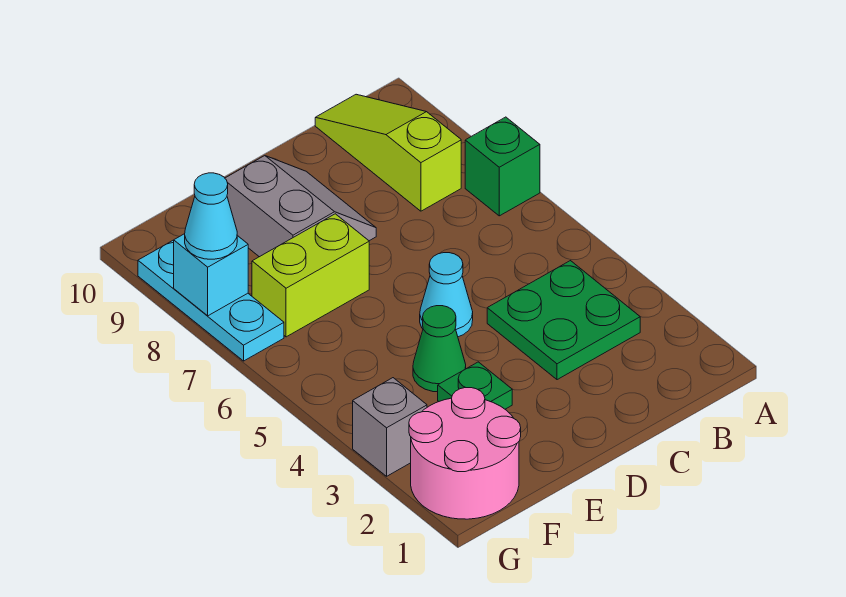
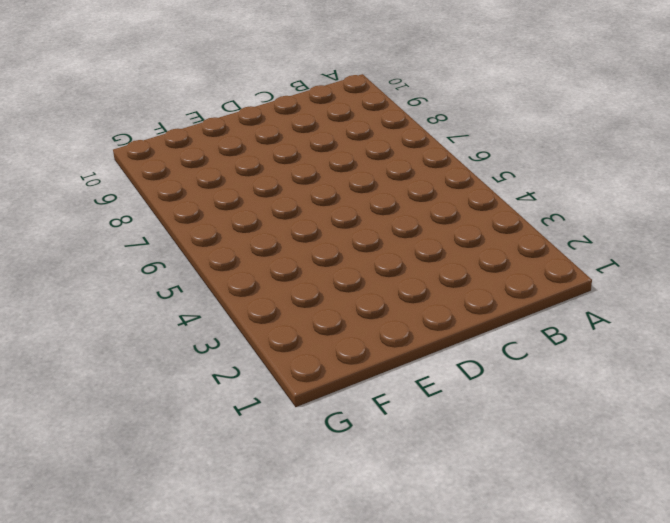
none -> green 1x1 brick [465,117,540,216]
none -> green 2x2 plate [487,261,640,380]
none -> lime 1x3 slope [315,94,461,211]

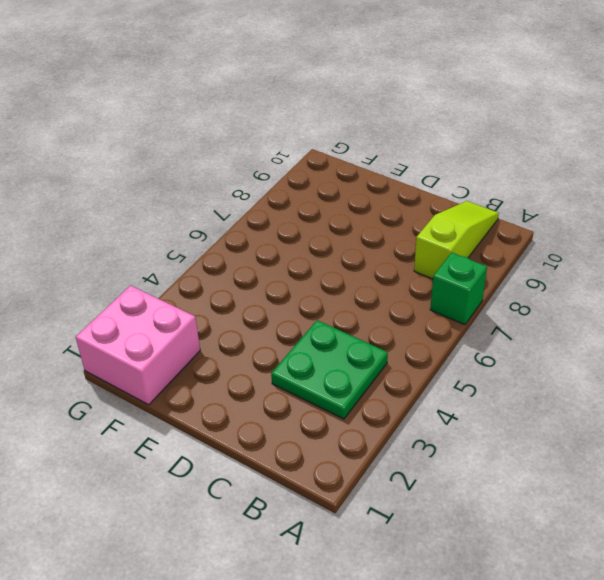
pink 2x2 brick [75,285,200,405] -> pink 2x2 round brick [409,388,521,519]
none -> cyan 1x1 cone [420,253,473,337]
none -> grey 2x2 slope [225,156,376,257]
none -> green 1x1 plate [438,362,512,409]

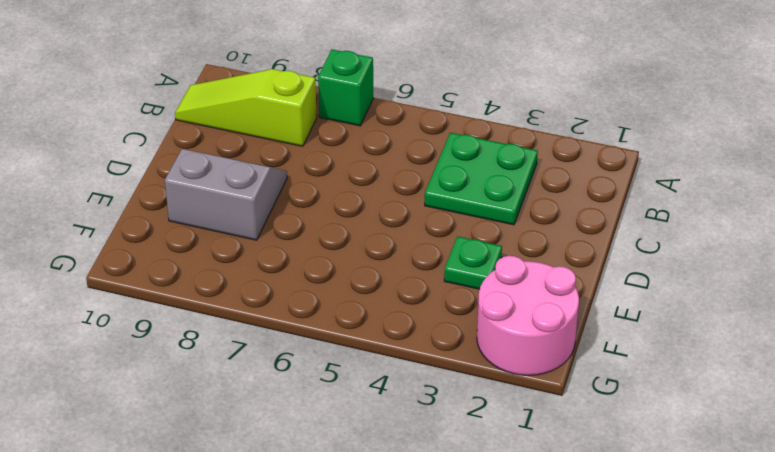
none -> cyan 1x1 cone [420,253,473,337]
none -> green 1x1 cone [413,306,466,392]
none -> lime 1x2 brick [252,214,369,337]

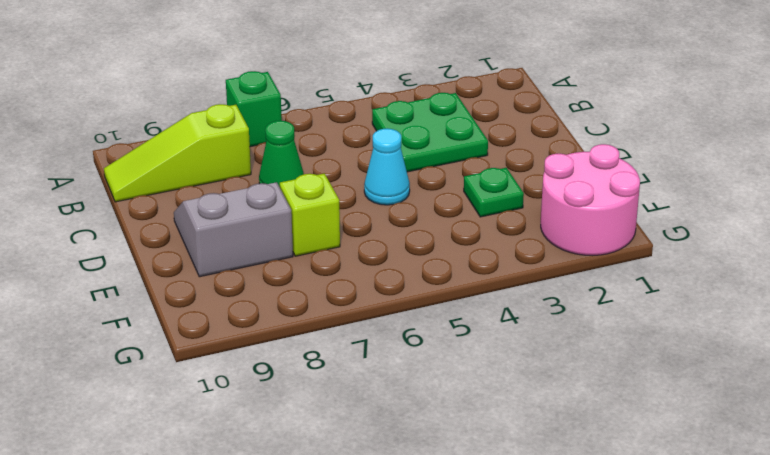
green 1x1 cone [259,121,304,187] -> green 1x1 cone moved to [413,306,466,392]
lime 1x1 brick [280,173,340,256] -> lime 1x2 brick [252,214,369,337]
none -> grey 1x1 brick [353,378,427,476]
none -> cyan 1x3 plate [138,240,284,361]
none -> cyan 1x1 brick [174,234,248,316]

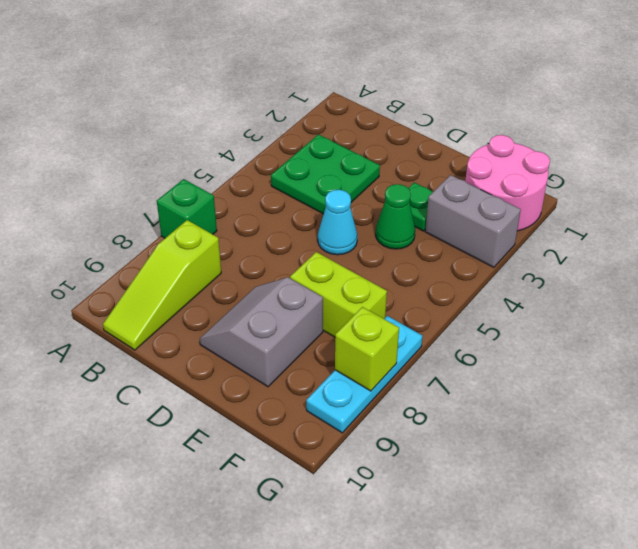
grey 1x2 brick [425,175,521,267] -> grey 1x1 brick [353,378,427,476]
lime 1x1 brick [335,307,399,391] -> cyan 1x1 brick [174,234,248,316]
none -> cyan 1x1 cone [185,173,237,259]

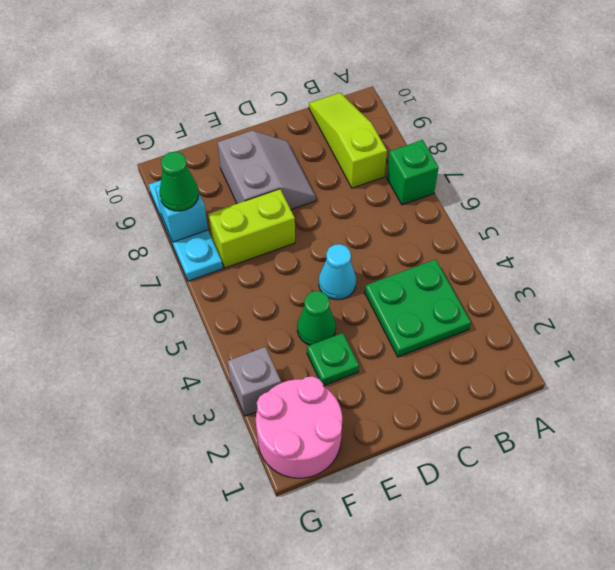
green 1x1 cone [159,152,199,211] -> cyan 1x1 cone [185,173,237,259]

